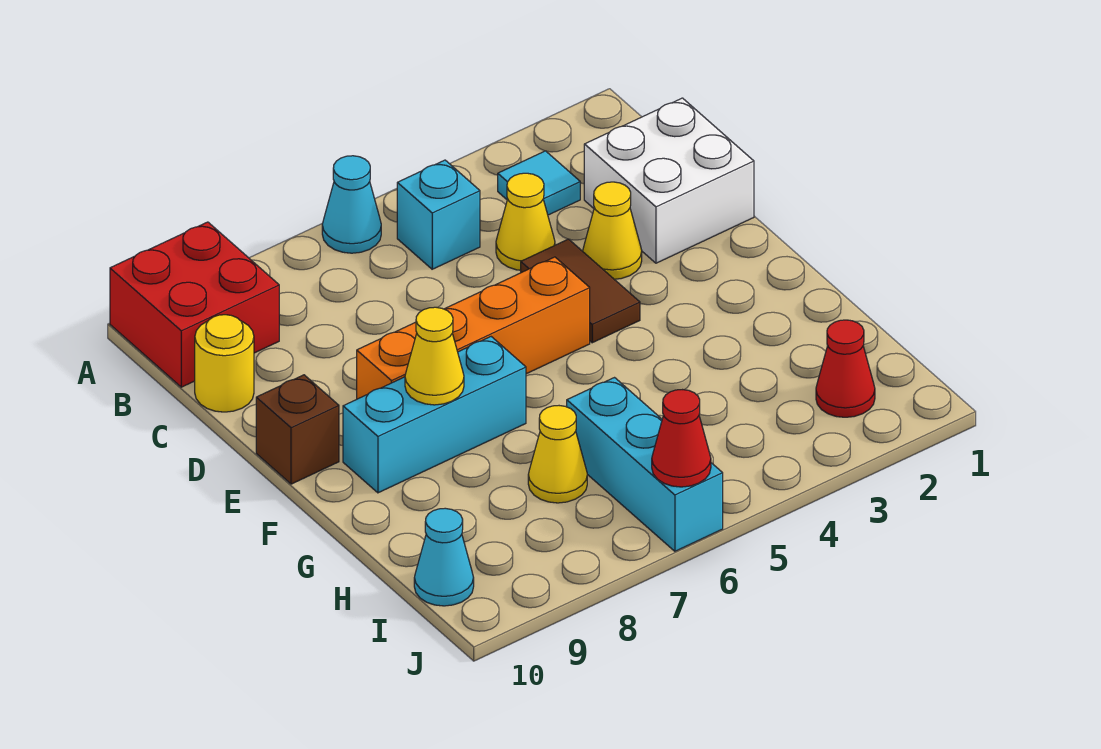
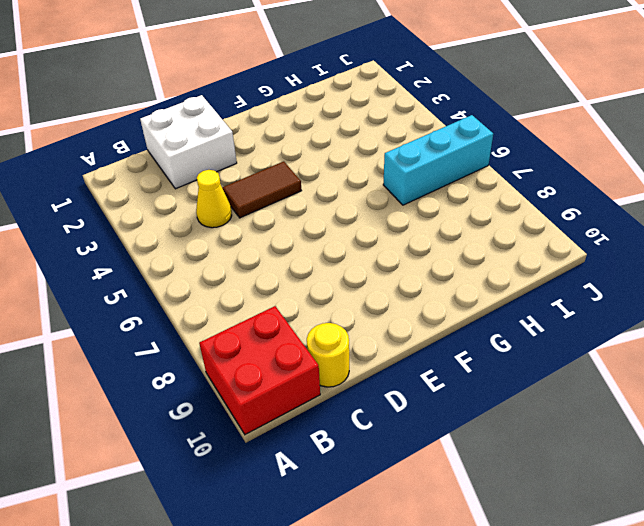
none -> cyan 1x1 cone [322,156,381,253]
none -> cyan 1x1 tile [498,151,580,215]
none -> cyan 1x1 brick [397,160,480,269]

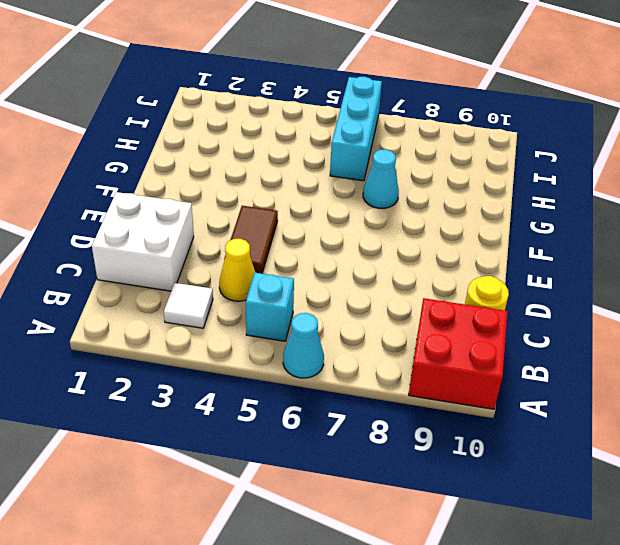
white 1x1 tile [164,283,213,328] -> cyan 1x1 tile [498,151,580,215]
cyan 1x1 cone [363,149,399,208] -> cyan 1x1 cone moved to [414,508,474,606]
none -> yellow 1x1 cone [583,182,642,279]
none -> orange 1x4 brick [357,257,590,399]
none -> brown 1x1 brick [256,375,339,484]

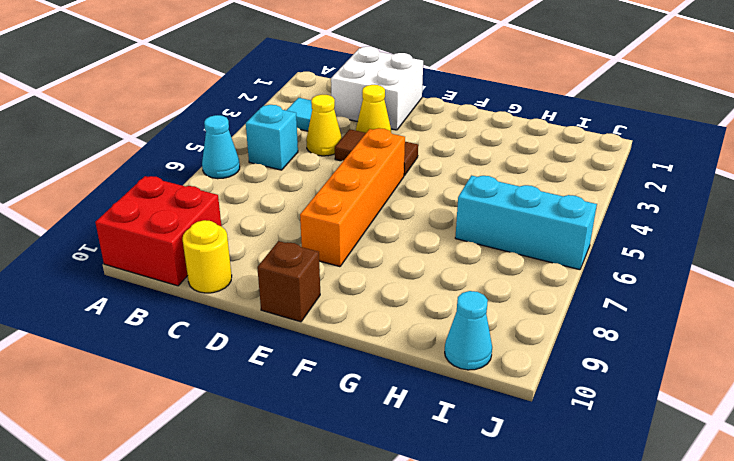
none -> cyan 1x3 brick [343,337,526,493]
none -> yellow 1x1 cone [528,406,587,503]
none -> red 1x1 cone [816,320,875,417]

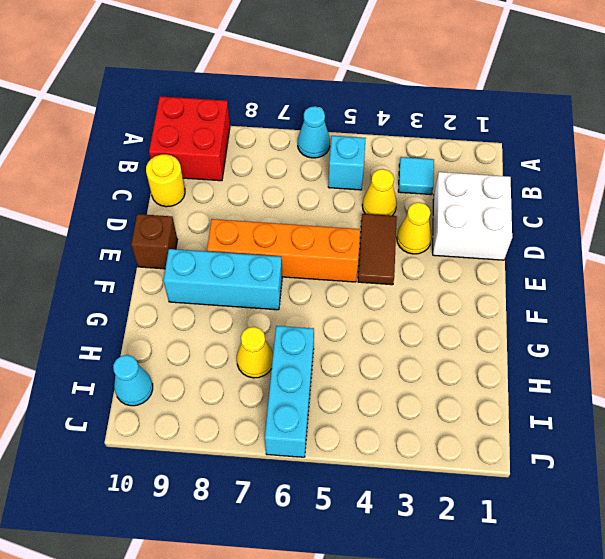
none -> red 1x1 cone [816,320,875,417]
none -> yellow 1x1 cone [405,307,464,405]
none -> red 1x1 cone [652,390,711,487]

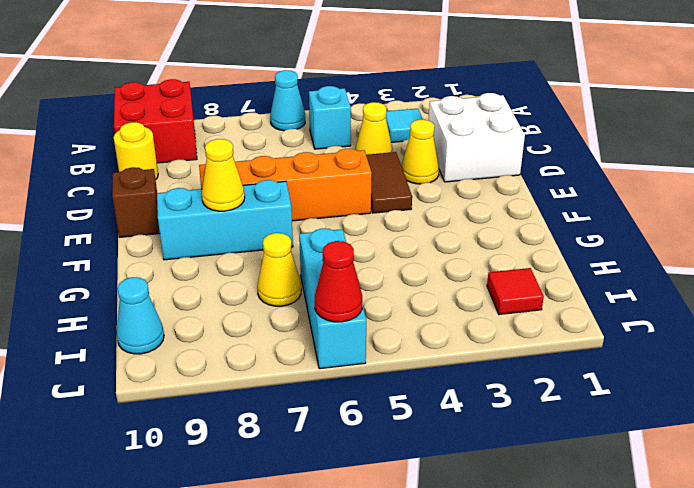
red 1x1 tile [487,268,544,315] -> red 1x1 cone [816,320,875,417]

